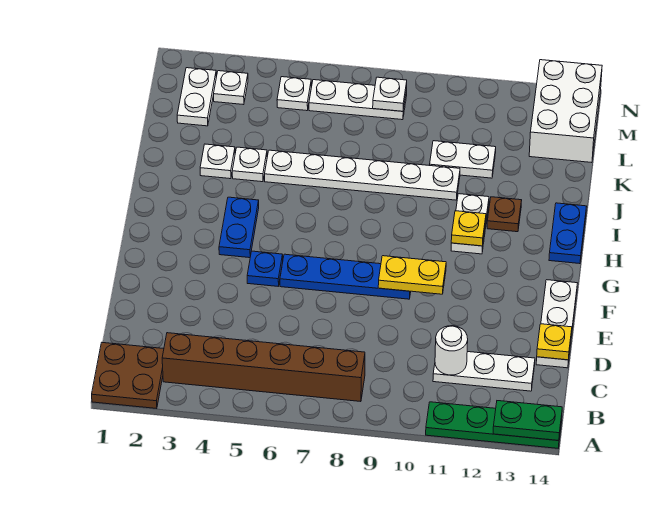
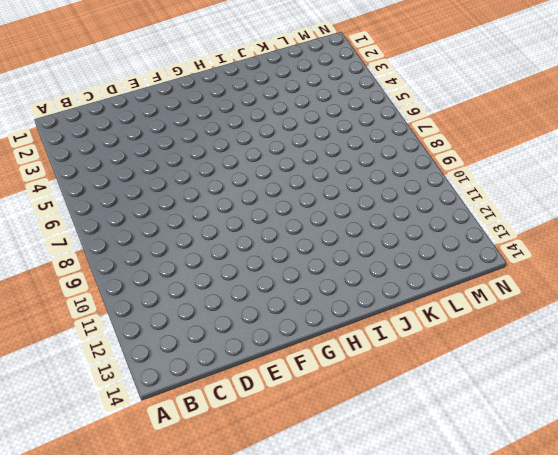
none -> brown 2x2 plate [92,342,164,409]
none -> green 1x4 plate [426,402,562,448]
none -> brown 1x6 brick [162,333,365,402]

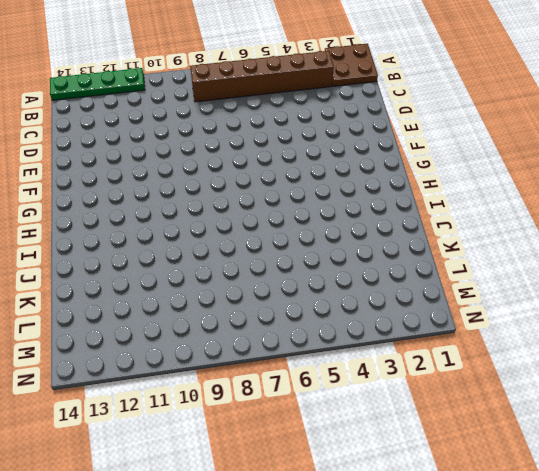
none -> white 1x3 plate [433,352,535,391]
none -> white 1x3 plate [536,280,577,368]
none -> blue 1x1 plate [247,251,283,286]

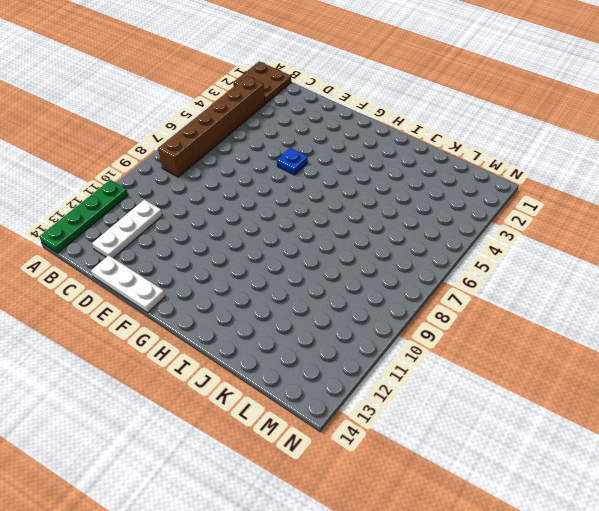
none -> blue 1x4 plate [280,254,411,299]
none -> blue 1x2 plate [219,197,259,258]
none -> white 1x2 plate [451,194,489,254]

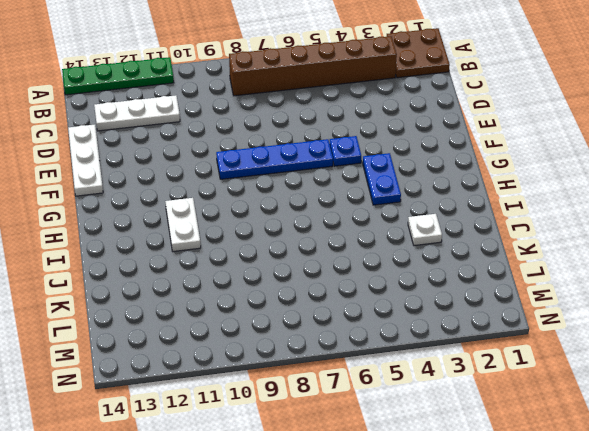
none -> blue 1x2 plate [549,203,587,264]
none -> brown 1x1 plate [487,197,522,232]
none -> white 1x1 plate [232,147,267,182]

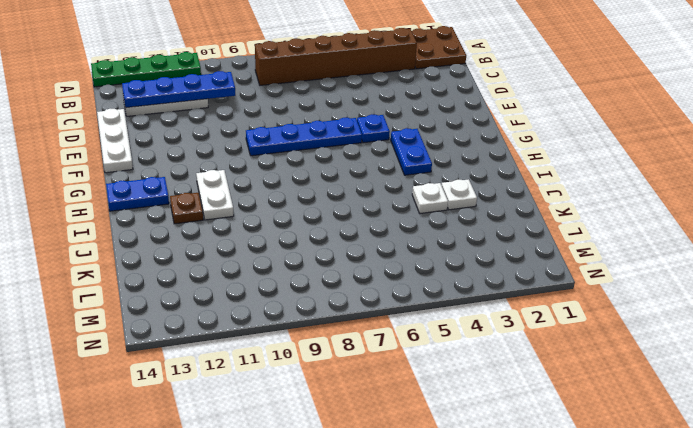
blue 1x4 plate [122,71,235,108] -> white 1x1 round brick [435,326,468,375]
blue 1x2 plate [106,177,169,211] -> blue 1x2 plate turned to [549,203,587,264]
none -> white 1x6 plate [265,150,460,200]
none -> white 1x2 plate [430,141,496,178]
none -> white 1x2 plate [177,68,216,126]

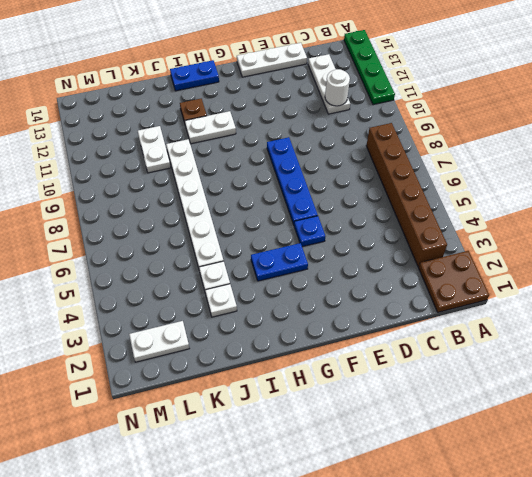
none -> white 2x3 brick [529,60,602,163]
none -> white 1x1 plate [214,71,248,105]
none -> white 1x1 plate [277,77,311,111]

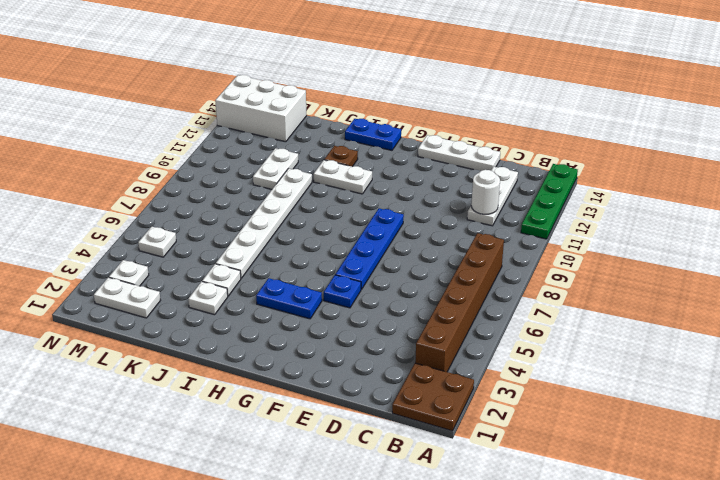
none -> white 1x3 plate [309,80,407,120]
none -> green 1x2 plate [493,401,562,441]
none -> yellow 1x1 plate [537,324,572,360]

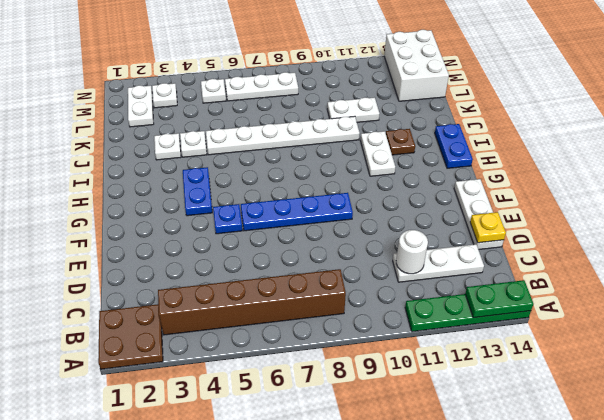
none -> yellow 1x2 plate [378,256,446,294]
none -> yellow 1x1 plate [451,211,486,246]
none -> white 1x1 plate [373,77,407,111]

